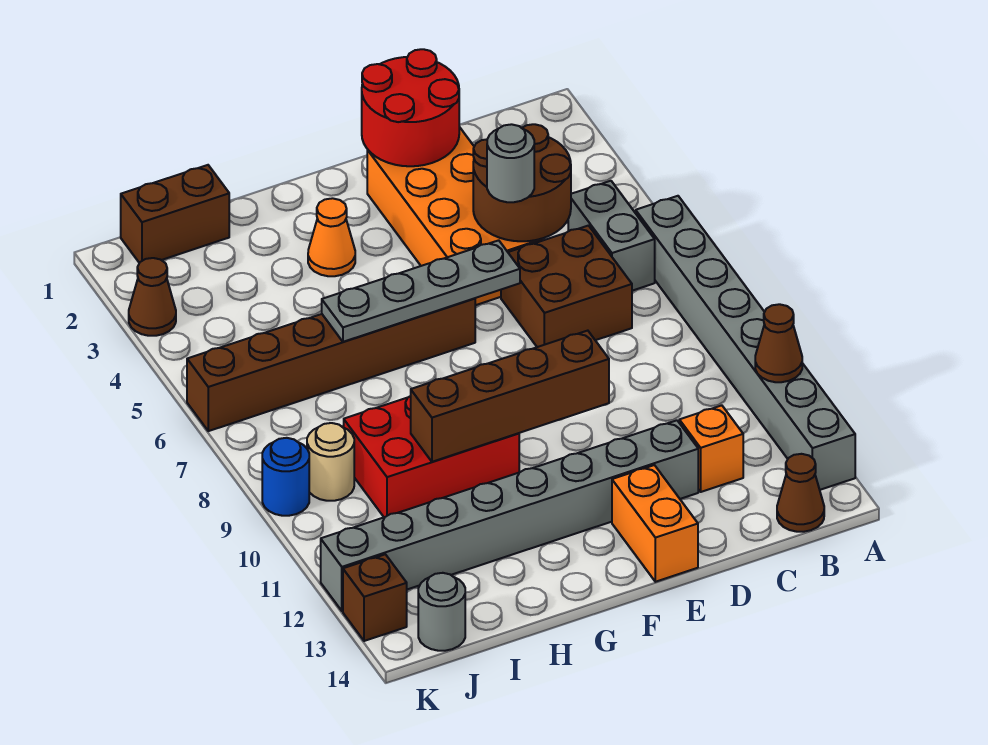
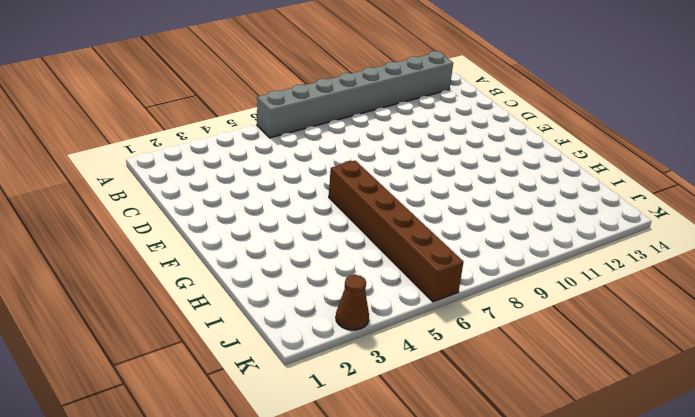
none -> grey 1x2 brick [568,181,655,291]
none -> brown 1x1 cone [777,454,824,532]
none -> brown 2x2 brick [501,226,632,347]

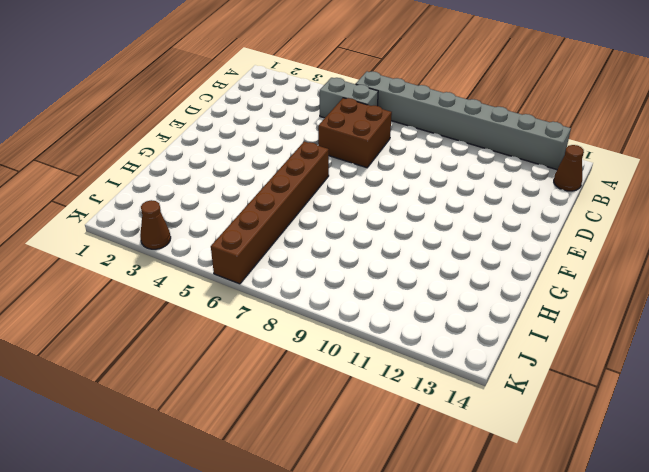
none -> orange 1x1 brick [679,405,743,492]
none -> orange 2x4 brick [367,127,543,305]
none -> grey 1x8 brick [321,420,698,611]

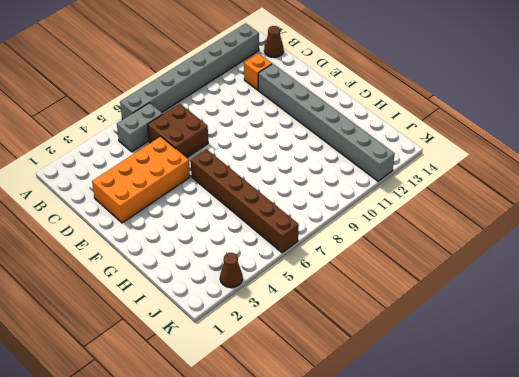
none -> orange 1x2 brick [612,465,698,582]
none -> orange 1x1 cone [308,198,355,276]
none -> red 2x3 brick [344,396,519,517]

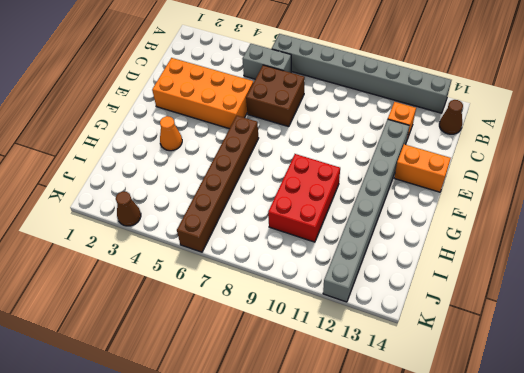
none -> brown 1x2 brick [121,165,229,263]
none -> tan 1x1 round brick [307,423,354,501]
none -> grey 1x1 round brick [418,573,465,651]

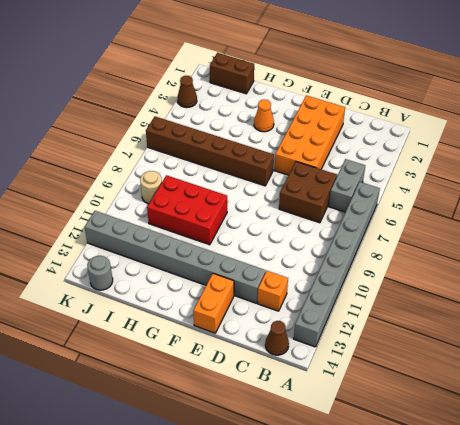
none -> blue 1x1 round brick [262,438,309,516]
none -> brown 1x1 brick [343,554,407,641]
none -> brown 1x1 cone [755,304,802,382]

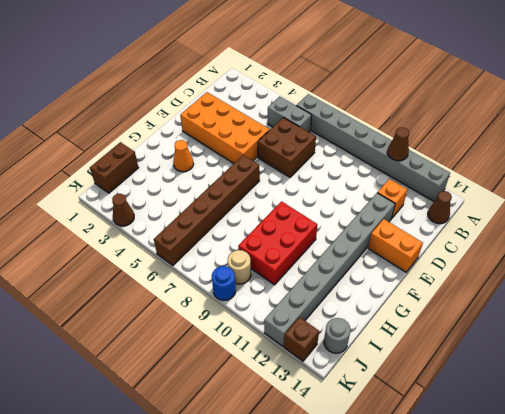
none -> brown 2x2 round brick [473,124,571,241]
none -> red 2x2 round brick [362,49,459,166]
none -> grey 1x4 plate [322,240,520,342]

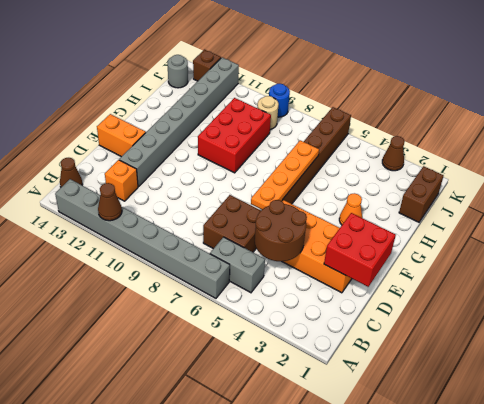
red 2x2 brick [324,213,396,287] -> red 2x2 round brick [362,49,459,166]
orange 1x4 plate [251,140,319,209] -> grey 1x4 plate [322,240,520,342]
none -> brown 1x4 brick [411,331,609,462]
none -> grey 1x1 round brick [487,124,534,202]

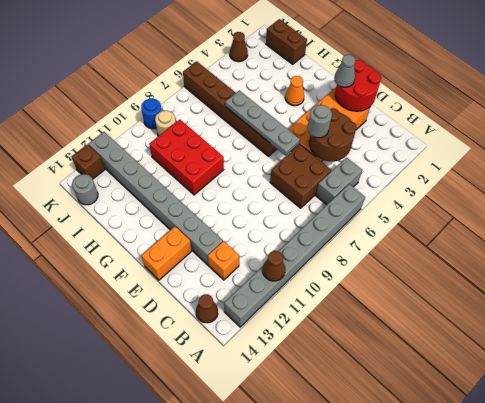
grey 1x1 cone [334,55,355,87] -> none
none -> brown 1x4 brick [411,331,609,462]

